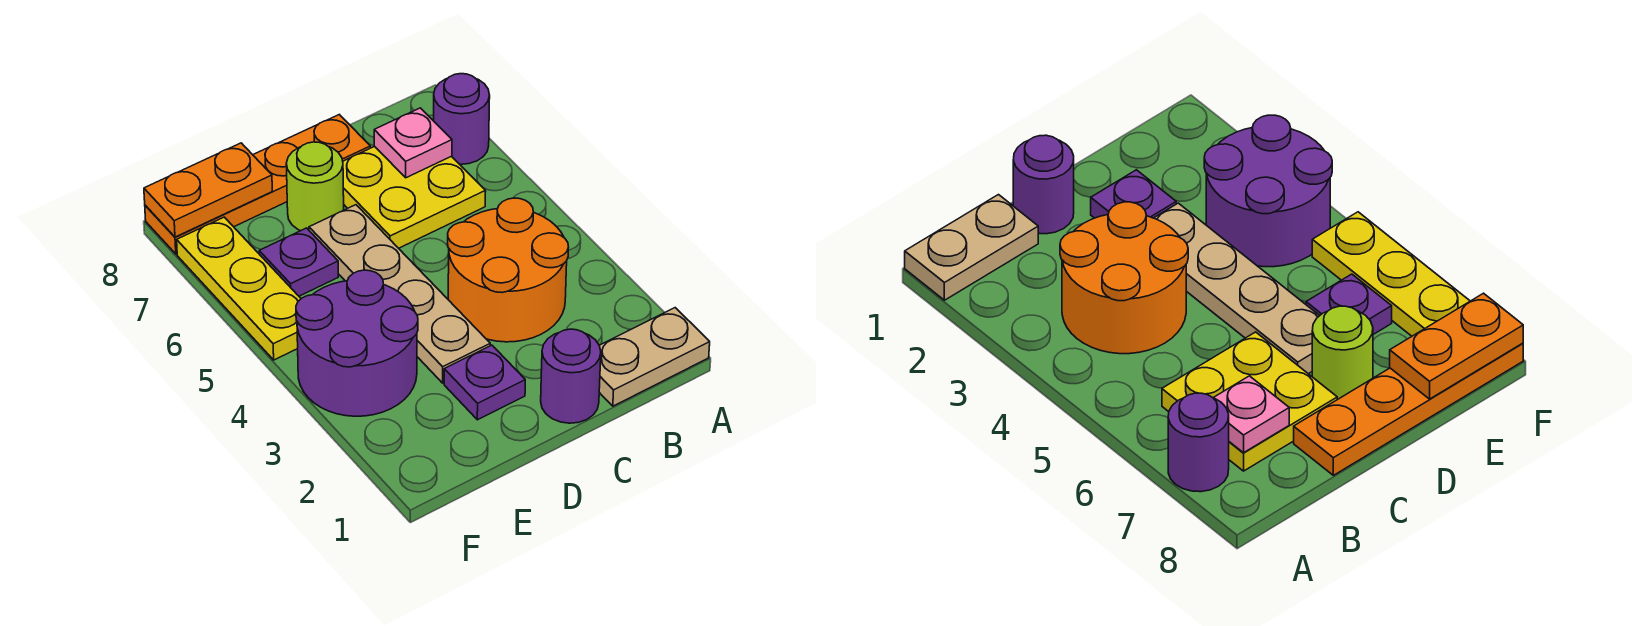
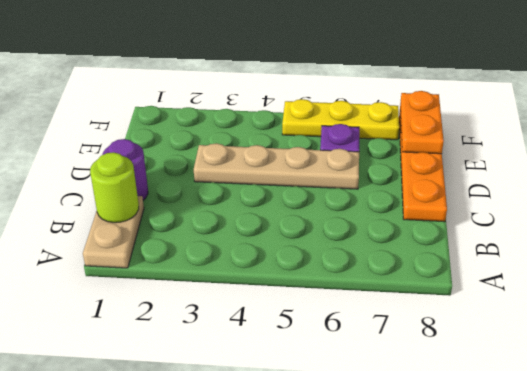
lime 1x1 round brick [90,152,139,223] -> lime 1x1 round brick moved to [286,142,344,231]
none -> purple 1x1 round brick [434,74,490,164]
none -> orange 2x2 round brick [448,198,569,342]
none -> yellow 2x2 plate [343,146,486,248]

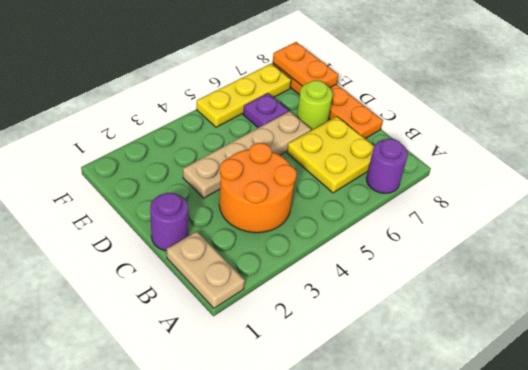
none -> purple 1x1 plate [444,345,525,420]
none -> purple 2x2 round brick [296,270,418,416]
none -> pink 1x1 plate [374,108,452,178]

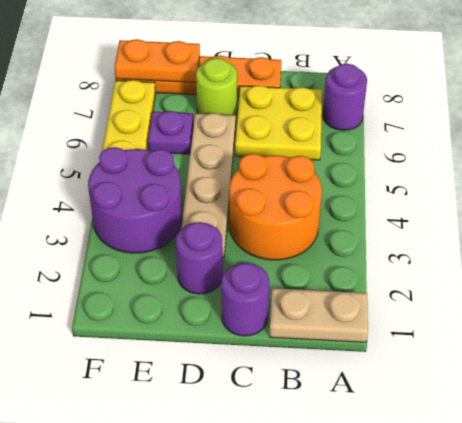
purple 1x1 round brick [176,222,223,294] -> purple 1x1 plate [444,345,525,420]
none -> pink 1x1 plate [374,108,452,178]

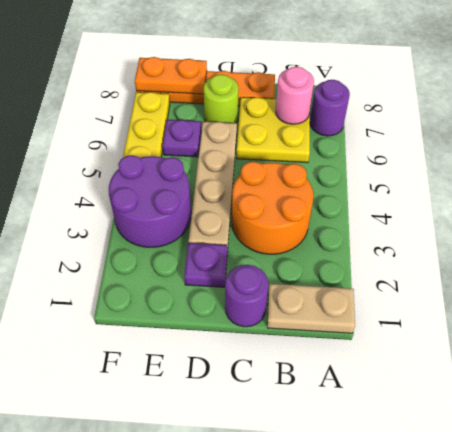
pink 1x1 round brick [276,67,314,124] -> pink 1x1 plate [374,108,452,178]

